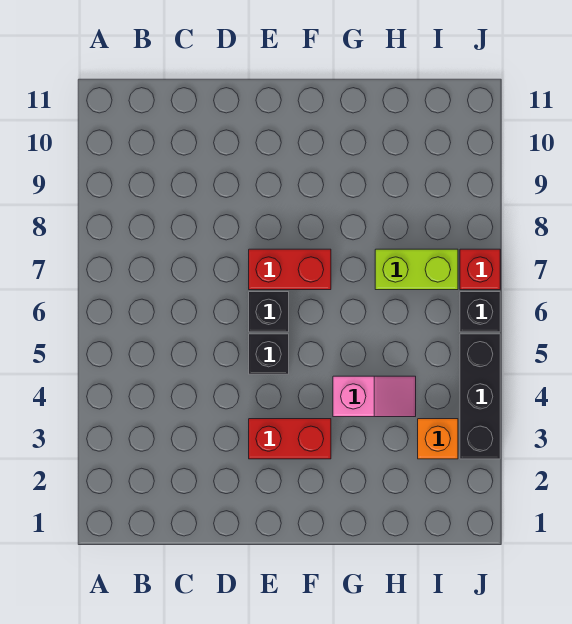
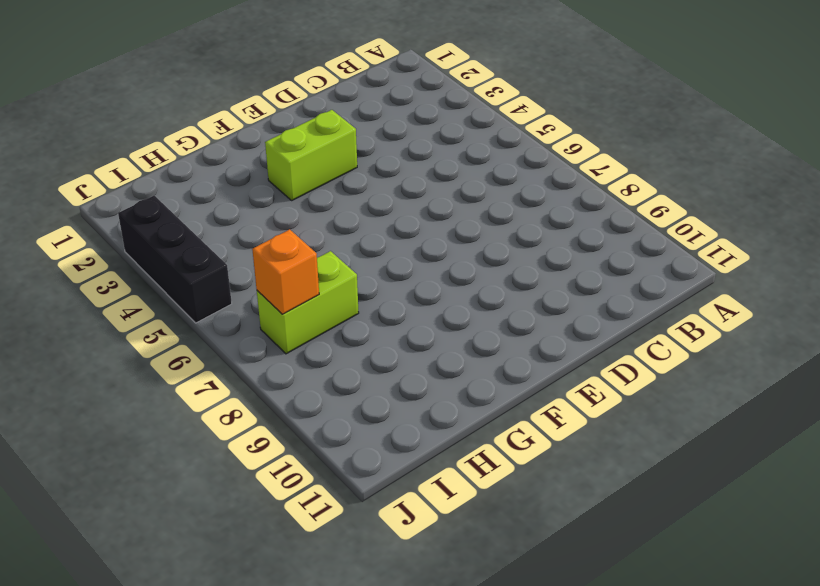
lime 1x2 brick [265,110,357,200] -> red 1x2 brick [249,419,331,459]
orange 1x1 brick [252,229,319,314] -> orange 1x1 brick moved to [418,419,458,459]
none -> black 1x1 brick [249,334,289,374]
none -> black 1x1 brick [249,292,289,332]

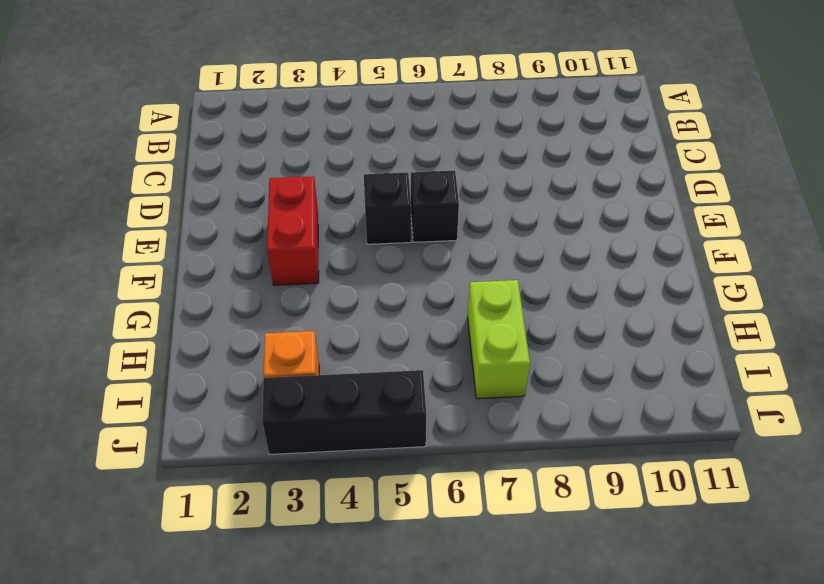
none -> red 1x2 brick [249,249,331,290]
none -> pink 1x2 slope [333,376,416,417]

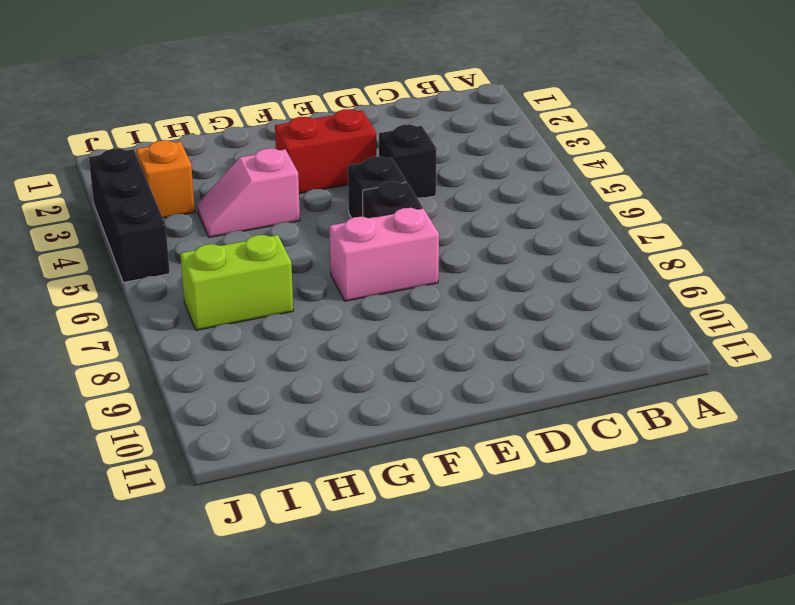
black 1x1 brick [379,125,437,198] -> black 1x1 brick moved to [460,292,500,332]
pink 1x2 brick [329,208,439,301] -> red 1x2 brick [249,249,331,290]
none -> red 1x1 brick [460,249,500,290]

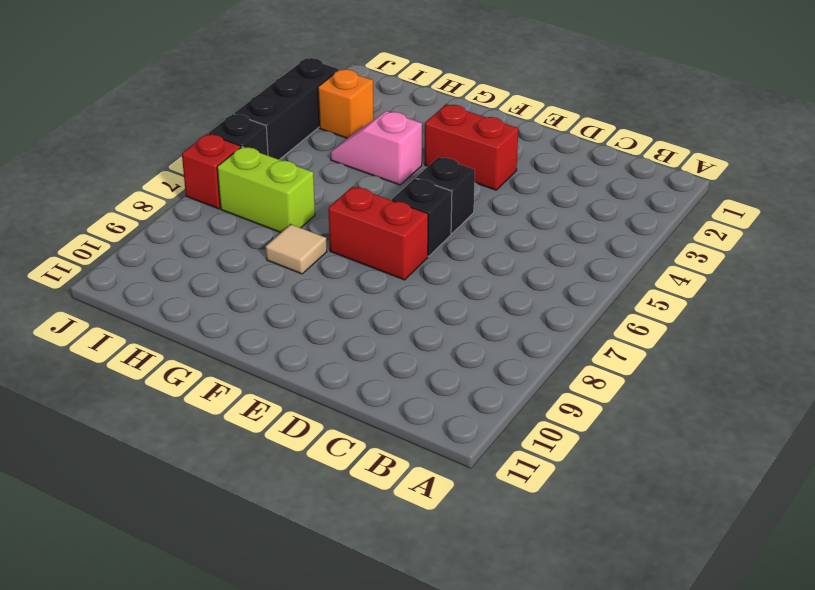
tan 1x1 tile [266,224,327,274] -> none

